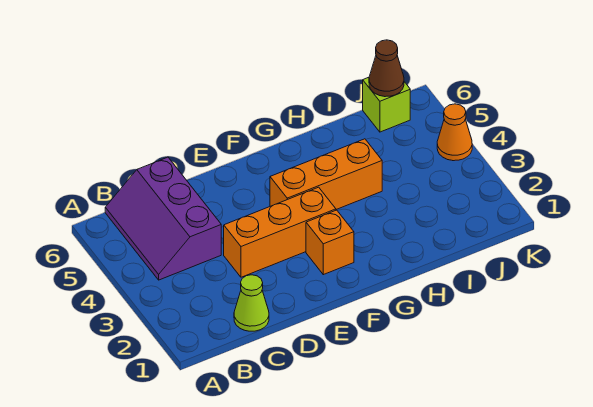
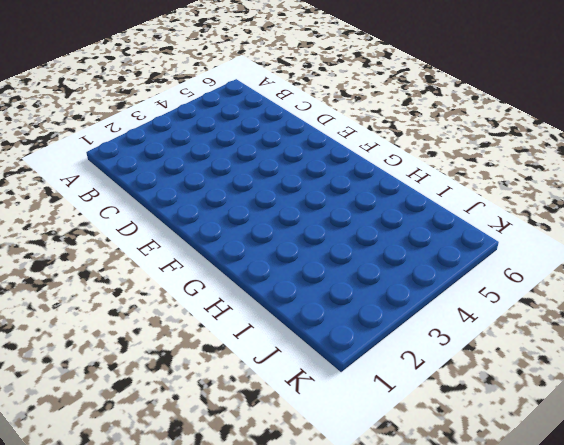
none -> purple 2x3 slope [105,157,221,280]
none -> lime 1x1 cone [234,275,269,331]

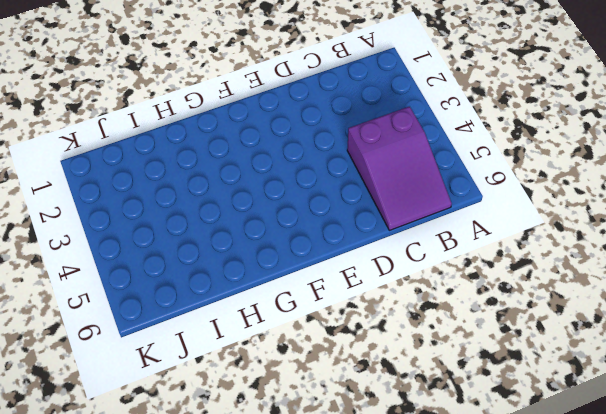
purple 2x3 slope [347,107,452,230] -> purple 2x3 slope turned to [105,157,221,280]
none -> lime 1x1 cone [234,275,269,331]
none -> orange 1x3 brick [224,187,336,277]

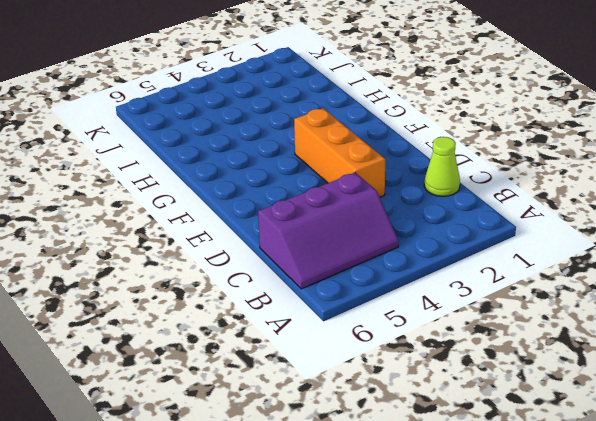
none -> orange 1x1 brick [306,210,354,275]
none -> orange 1x3 brick [270,139,382,210]

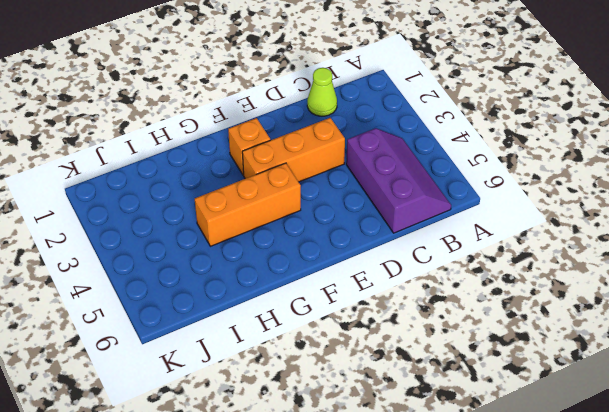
none -> lime 1x1 brick [363,77,410,132]
none -> orange 1x1 cone [437,104,472,161]

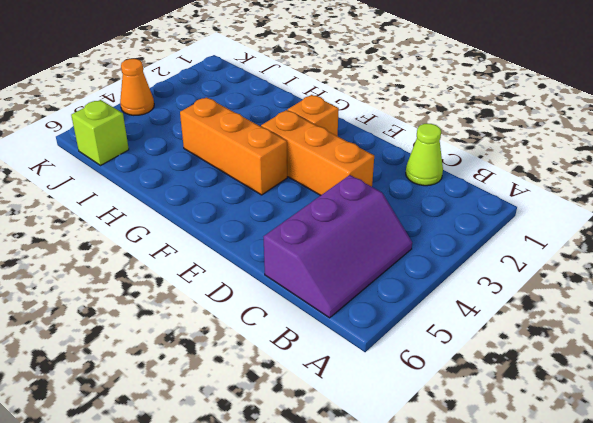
none -> brown 1x1 cone [369,40,404,97]

